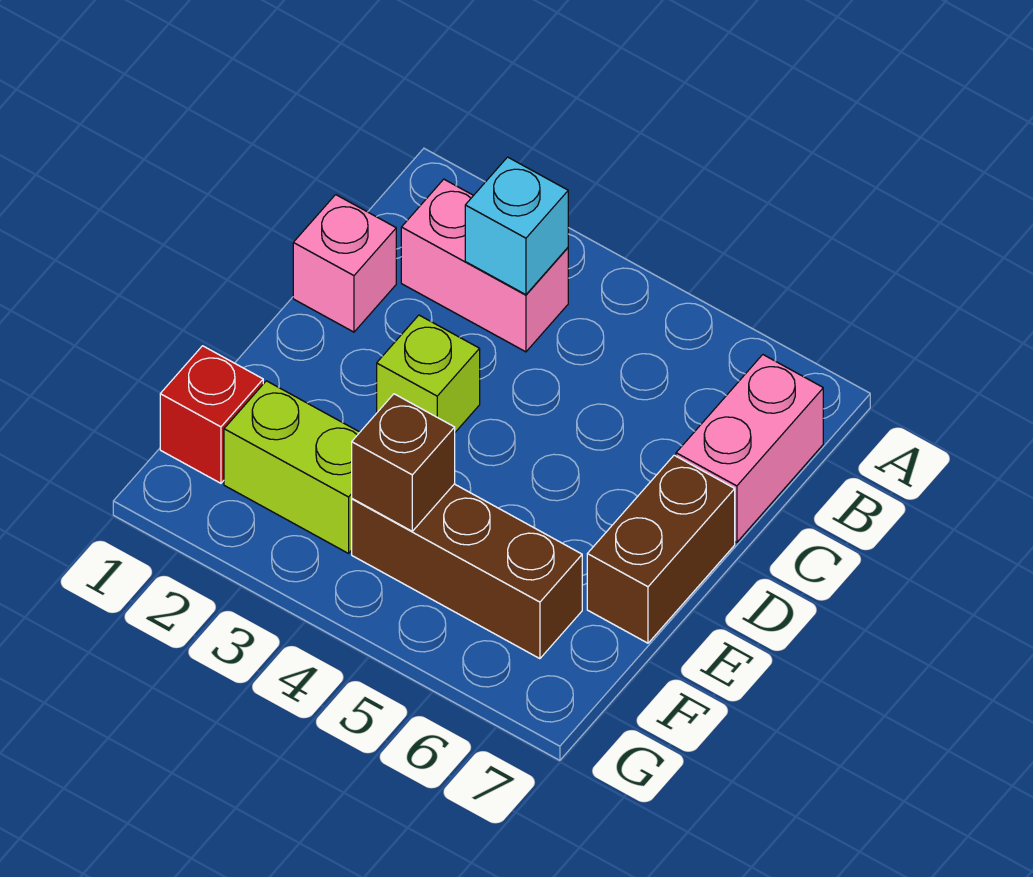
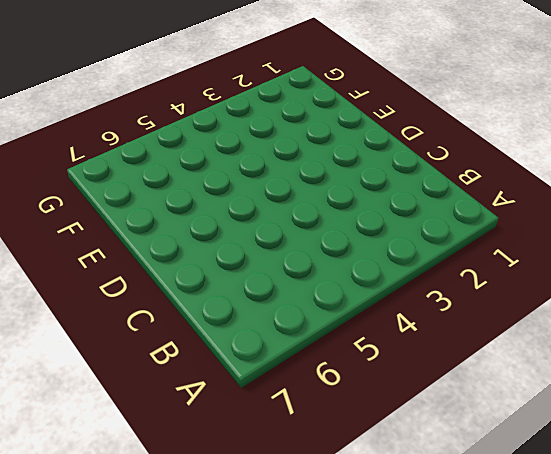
none -> pink 1x2 brick [401,179,568,352]
none -> pink 1x2 brick [676,355,823,542]

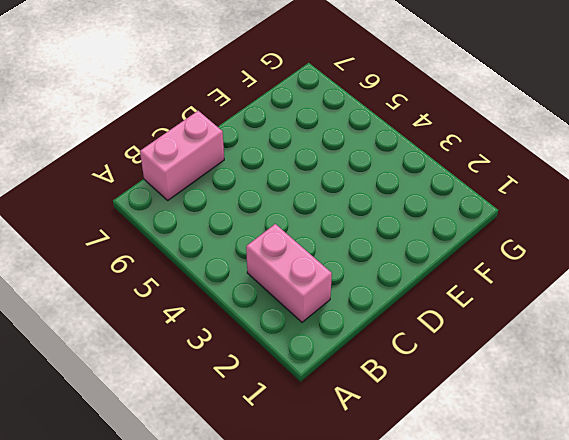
none -> pink 1x1 brick [293,195,396,332]
none -> lime 1x1 brick [377,315,480,432]

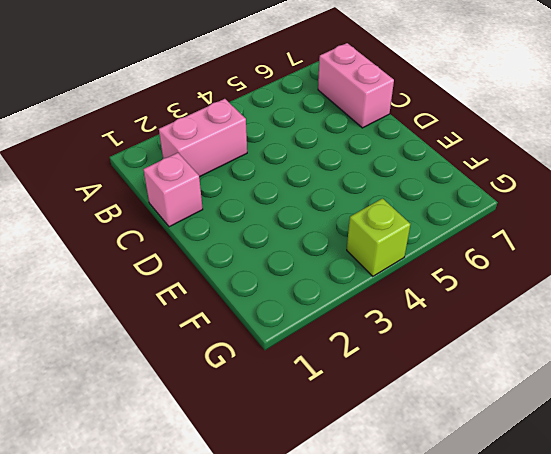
lime 1x1 brick [347,198,410,276] -> lime 1x1 brick moved to [377,315,480,432]
none -> brown 1x2 brick [587,455,735,643]
none -> red 1x1 brick [160,346,263,483]

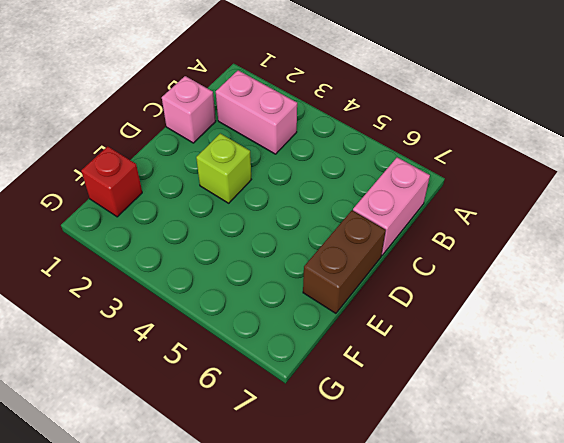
none -> lime 1x2 brick [224,381,360,553]
none -> brown 1x3 brick [352,484,582,659]

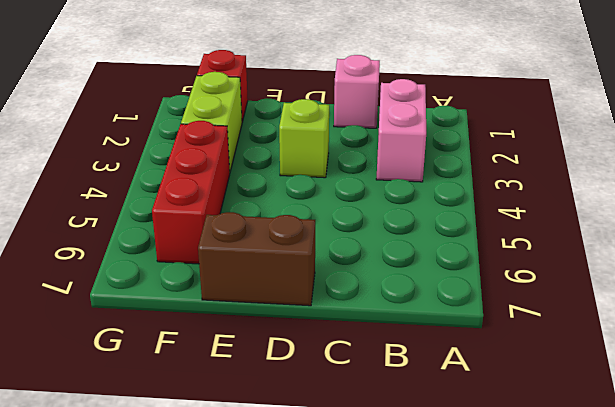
red 1x3 brick [152,121,230,264] -> brown 1x3 brick [352,484,582,659]
none -> pink 1x2 brick [676,355,823,542]
none -> cyan 1x1 brick [465,157,568,295]

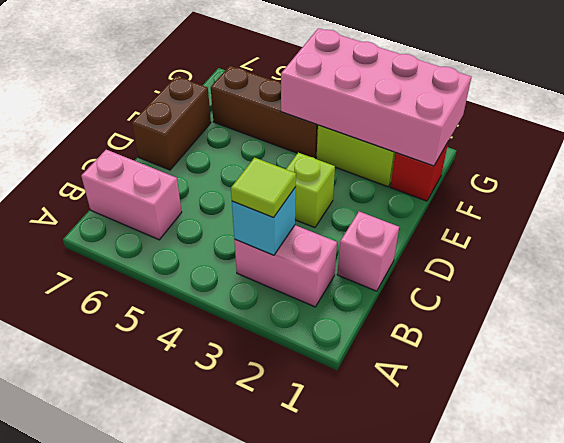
lime 1x1 tile [231,158,296,217] -> none
pink 1x2 brick [81,150,182,240] -> pink 1x2 brick turned to [676,355,823,542]
pink 2x4 brick [281,28,471,166] -> brown 1x1 brick [352,394,455,531]

